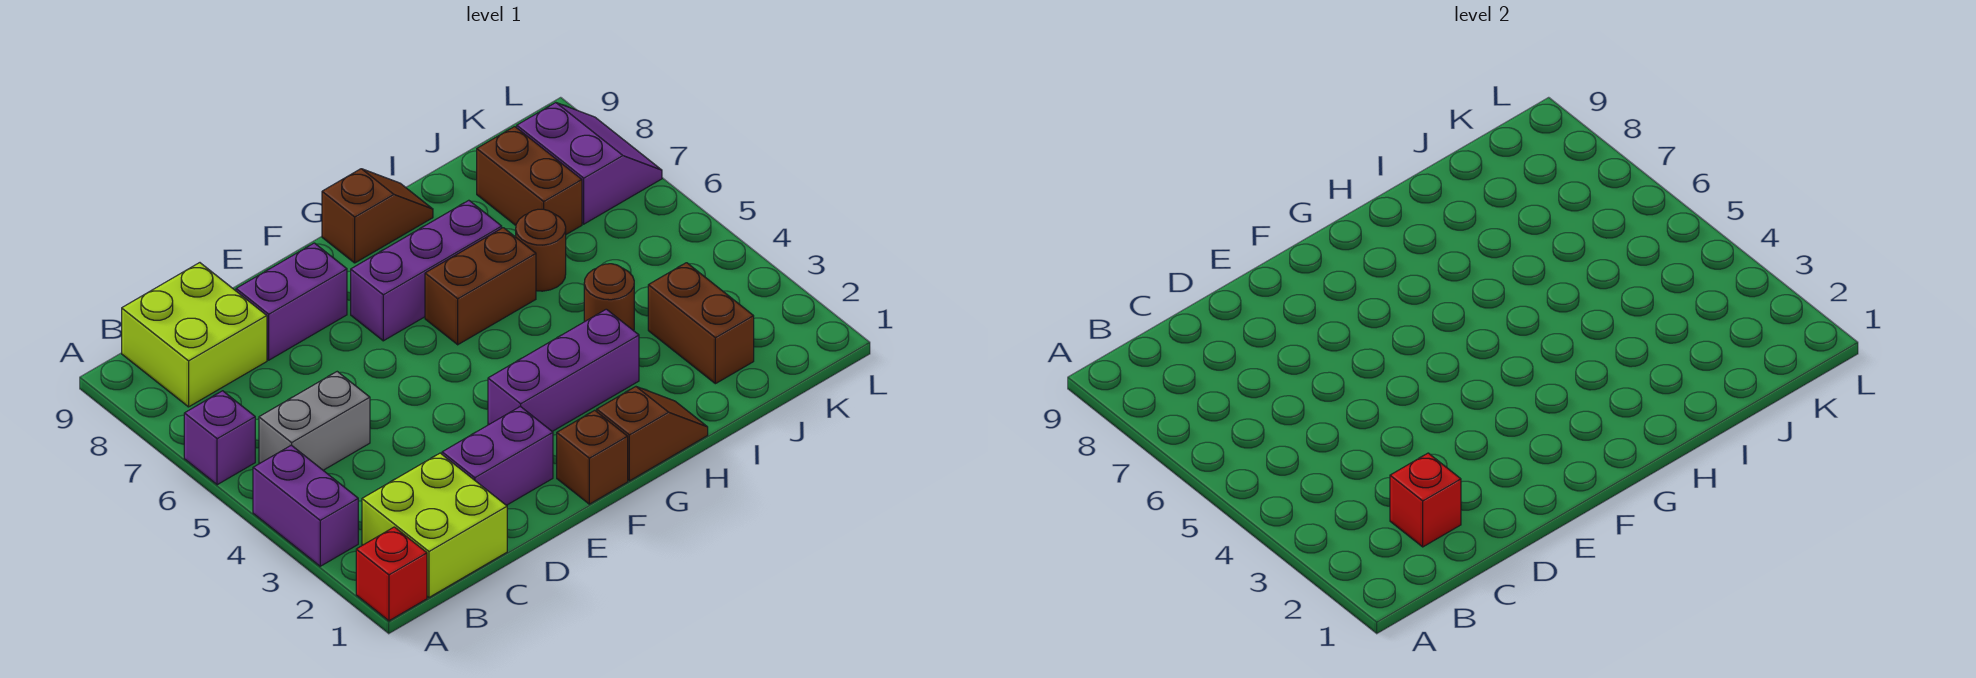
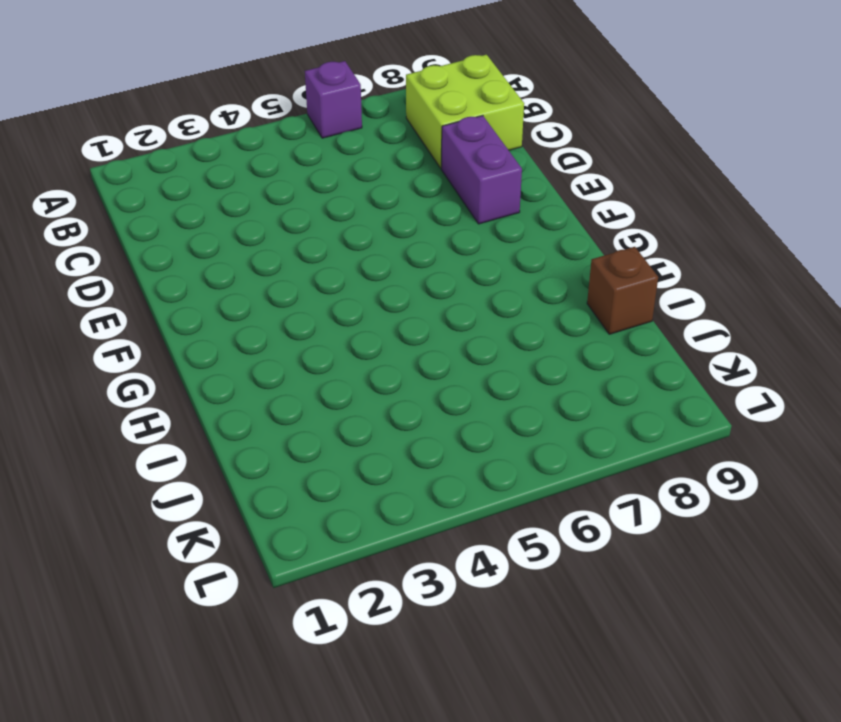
brown 1x1 brick [587,247,658,334] -> brown 1x1 brick moved to [557,410,628,504]
none -> red 1x1 brick [356,527,427,621]
none -> purple 1x2 brick [253,445,358,566]
none -> lime 2x2 brick [362,453,507,597]

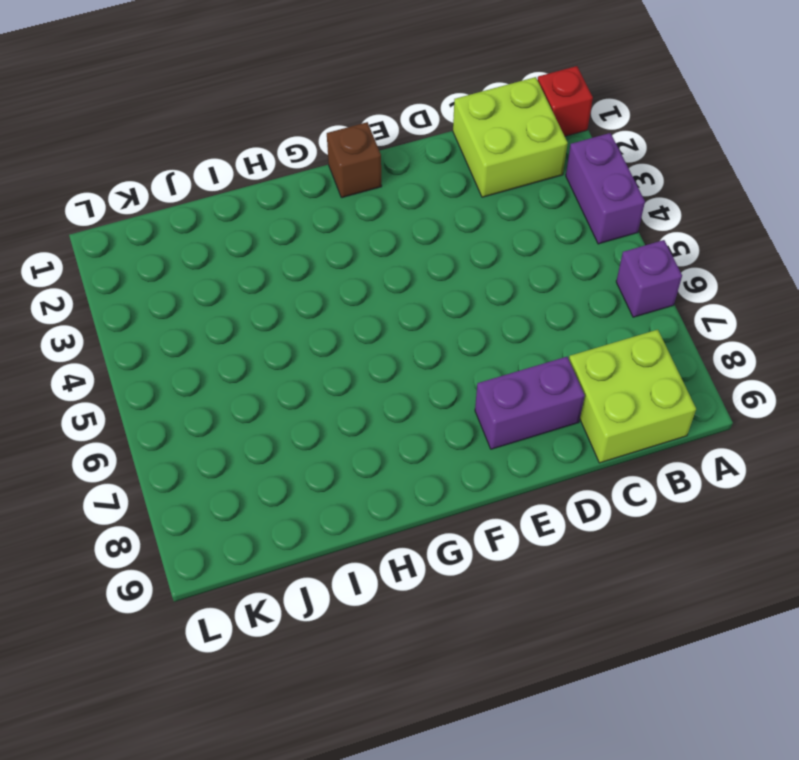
none -> grey 1x2 brick [259,372,370,470]
none -> purple 1x2 brick [442,406,553,505]
none -> purple 1x3 brick [488,309,639,432]

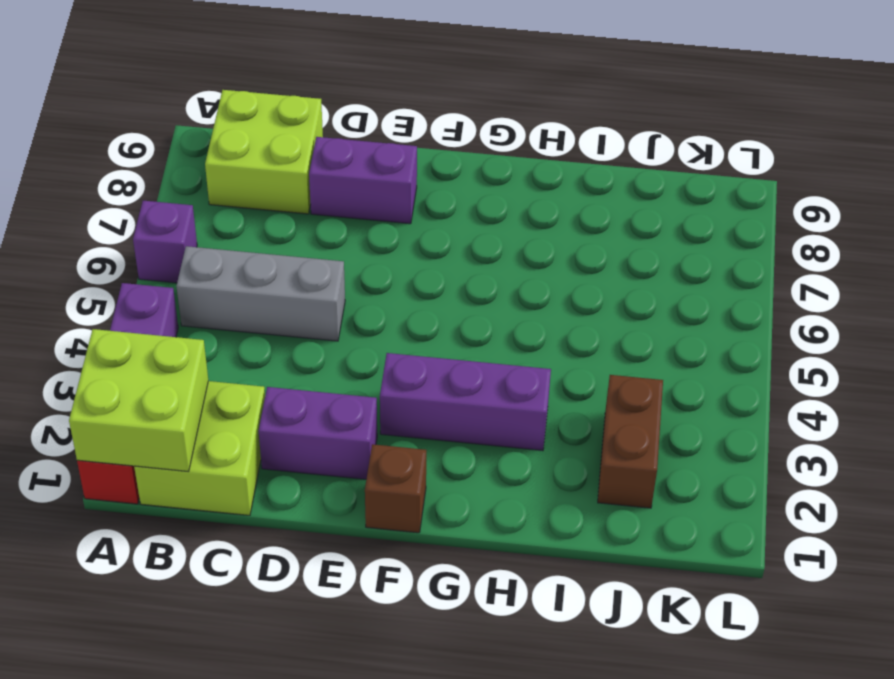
lime 2x2 brick [69,329,208,472] -> none
grey 1x3 brick [176,246,345,341] -> grey 1x2 brick [259,372,370,470]
none -> purple 1x3 brick [351,200,502,341]
none -> brown 1x2 slope [597,387,708,481]
none -> brown 1x2 brick [425,228,536,345]

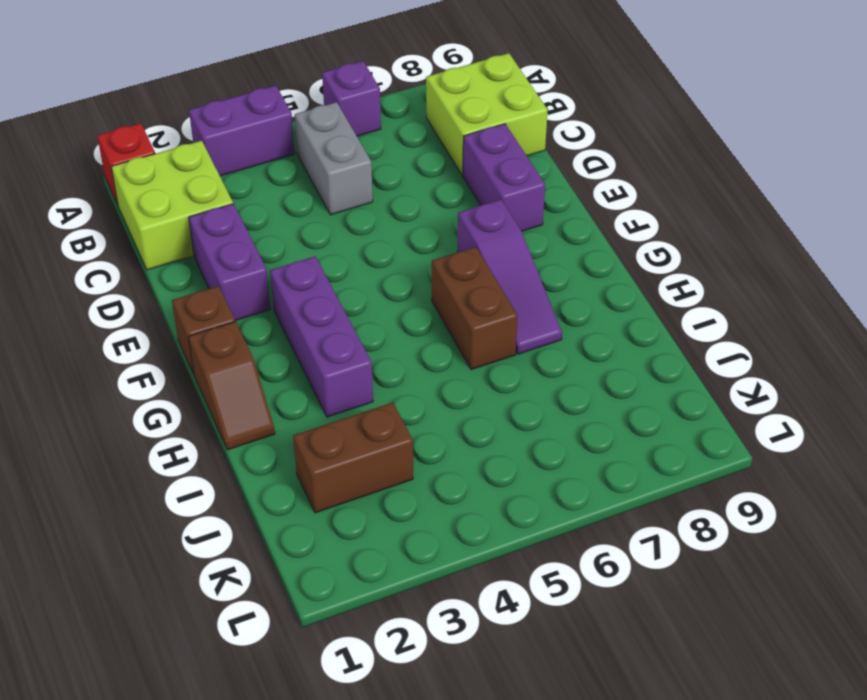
purple 1x3 slope [457,200,562,354] -> purple 1x3 brick [351,200,502,341]
none -> brown 1x2 slope [322,169,433,263]
none -> brown 1x1 round brick [584,264,634,331]
none -> brown 1x1 round brick [516,209,566,291]

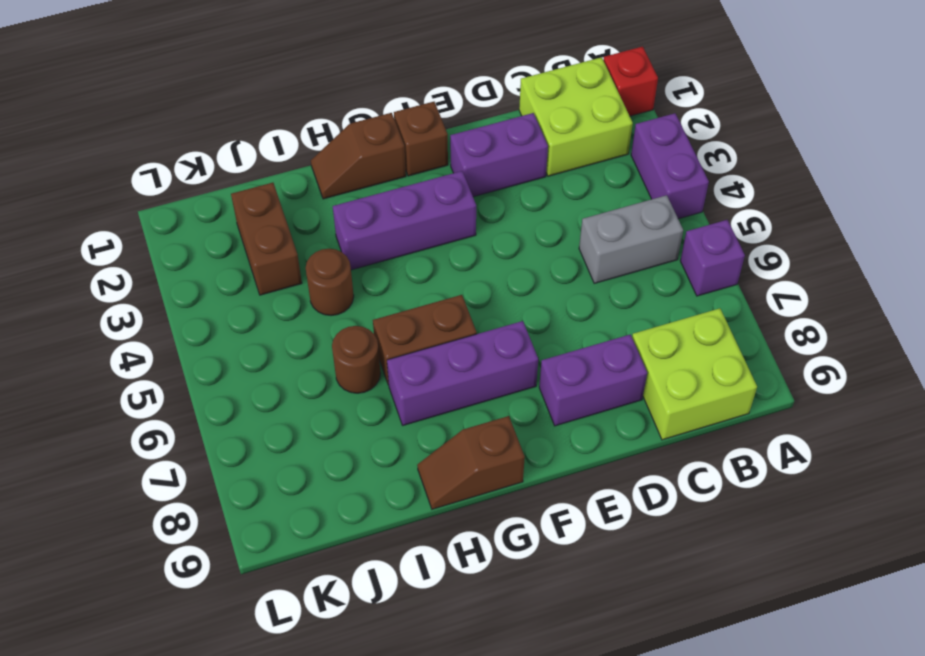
none -> brown 1x2 brick [477,127,582,234]
none -> purple 2x2 slope [517,103,662,224]
none -> red 1x1 brick [1390,453,1461,547]

